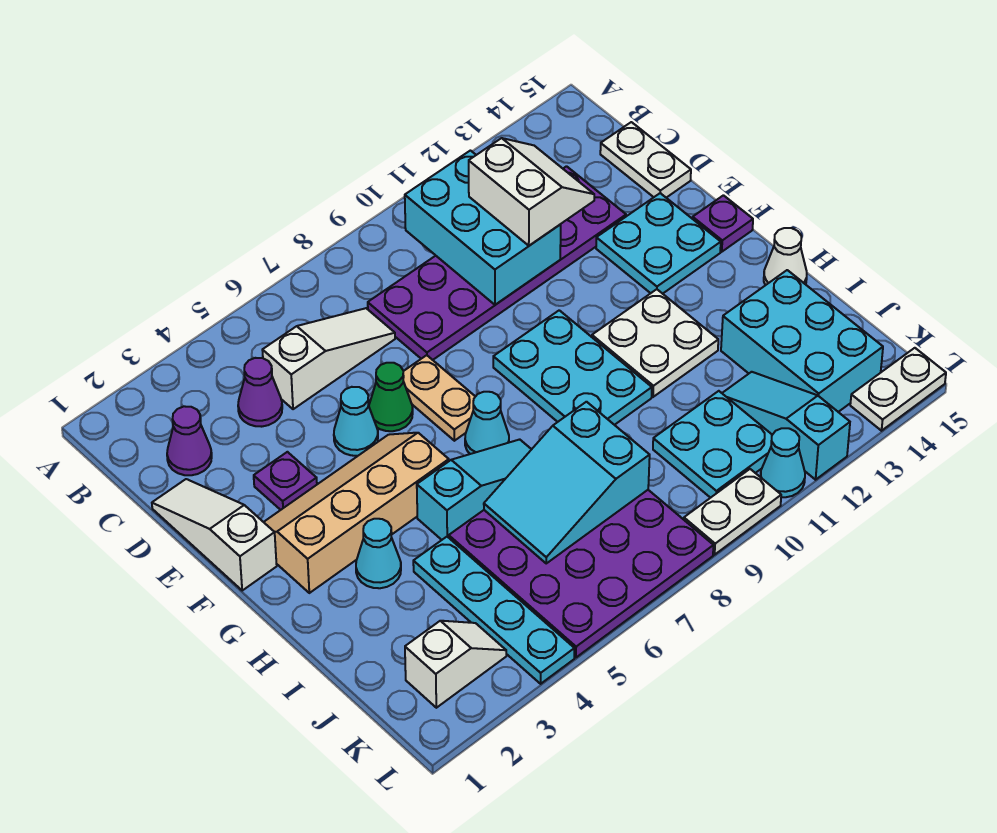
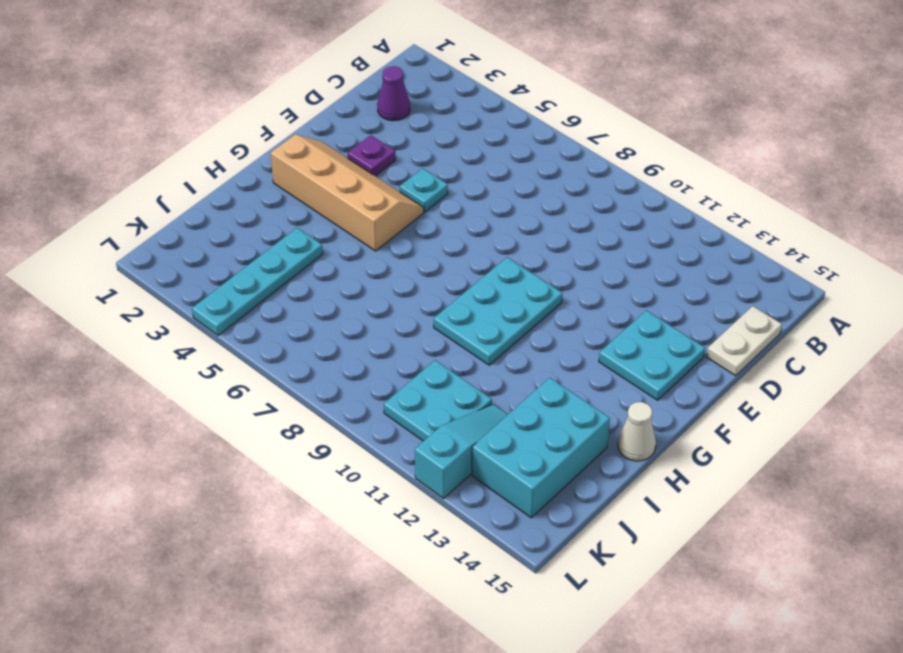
cyan 1x1 plate [400,168,448,212] -> cyan 1x1 cone [334,387,378,456]
none -> purple 1x1 cone [238,358,282,427]
none -> white 1x3 slope [262,308,395,409]
none -> purple 2x6 plate [368,166,626,360]
none -> white 1x3 slope [152,479,277,590]

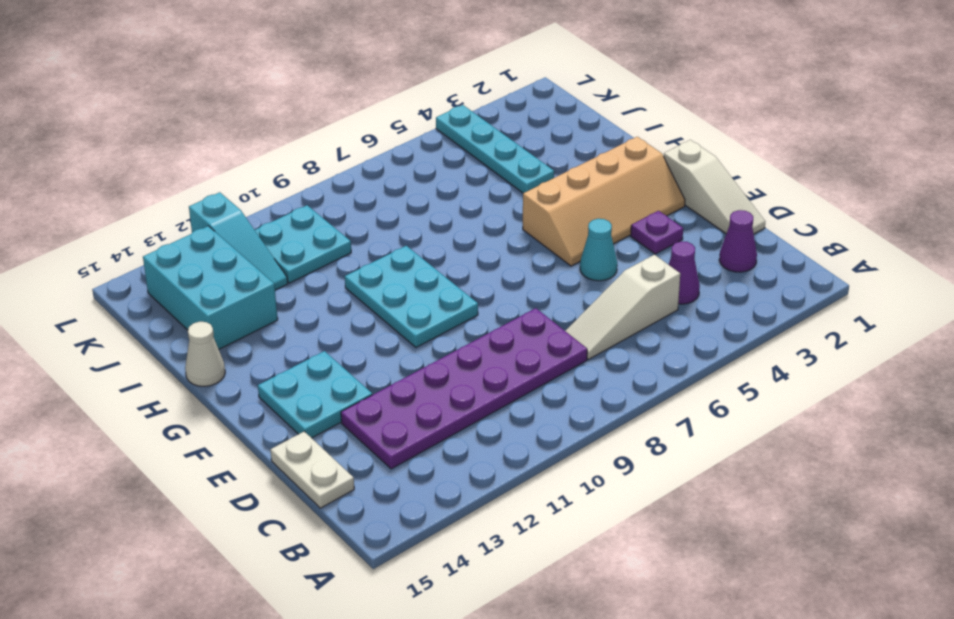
none -> green 1x1 cone [369,363,413,431]
none -> tan 1x2 plate [403,355,475,441]
none -> purple 1x1 plate [693,195,753,252]
none -> cyan 1x1 cone [465,392,509,454]

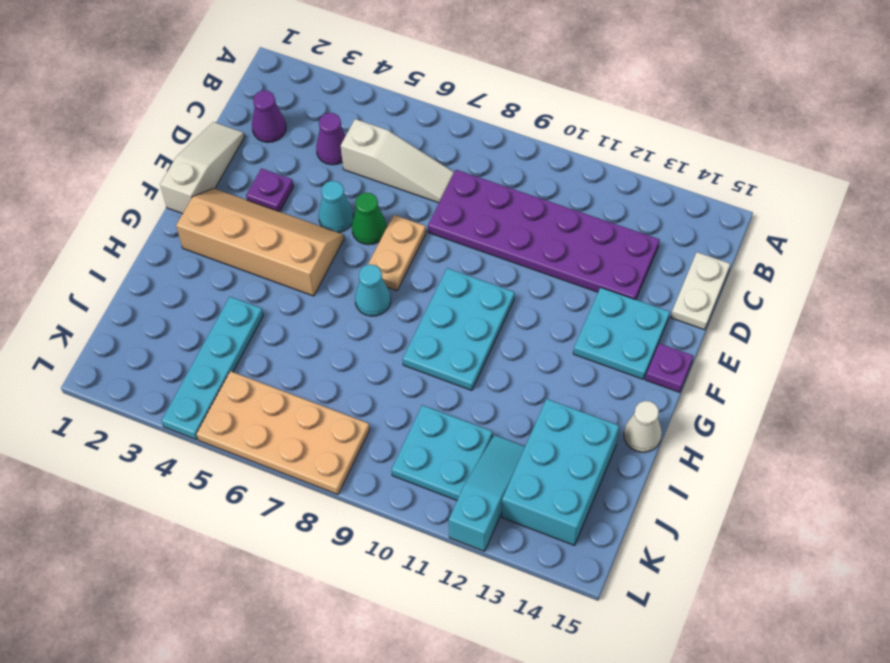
tan 2x4 plate [196,371,370,494] -> purple 4x4 plate [449,490,714,657]
none -> white 2x2 plate [592,289,718,397]
none -> cyan 1x1 cone [356,519,401,588]
none -> cyan 1x3 slope [417,439,532,540]
none -> white 1x2 slope [405,621,506,708]

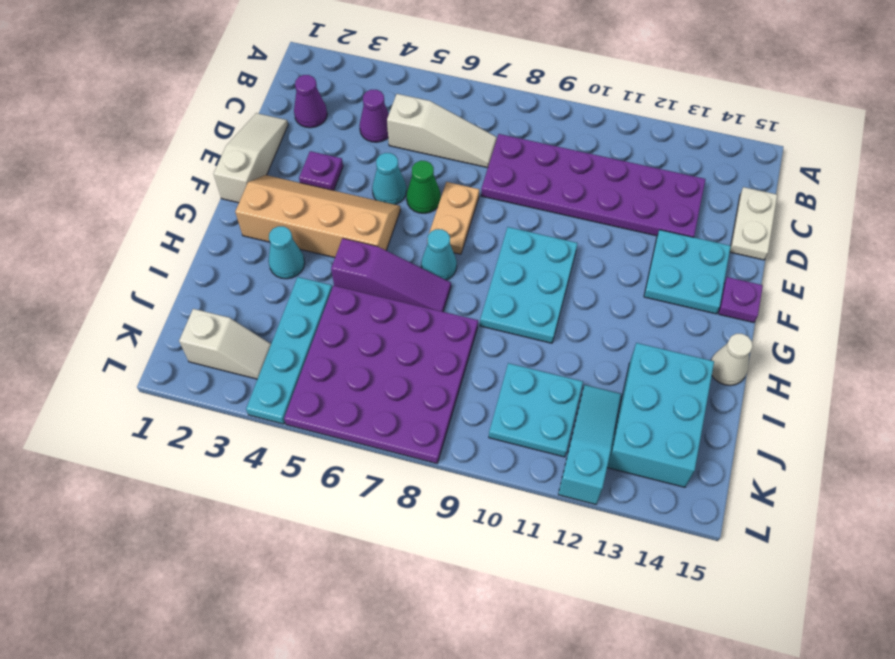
purple 1x3 slope [331,238,451,312] -> cyan 1x3 slope [417,439,532,540]
none -> white 2x2 plate [592,289,718,397]
none -> white 1x2 plate [684,469,781,555]
none -> cyan 1x1 cone [761,428,805,497]
none -> white 1x2 plate [850,348,946,431]

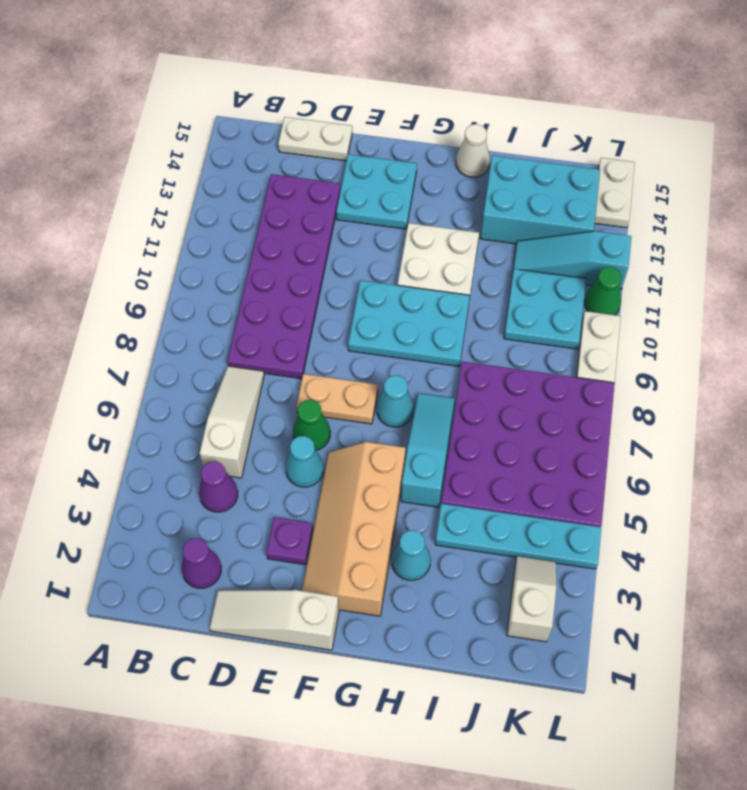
green 1x1 cone [584,267,622,315] -> cyan 1x1 cone [761,428,805,497]
none -> purple 1x1 plate [693,195,753,252]
none -> cyan 2x3 brick [405,151,561,305]
none -> cyan 2x3 slope [484,402,650,563]
none -> white 2x2 slope [469,138,594,246]

